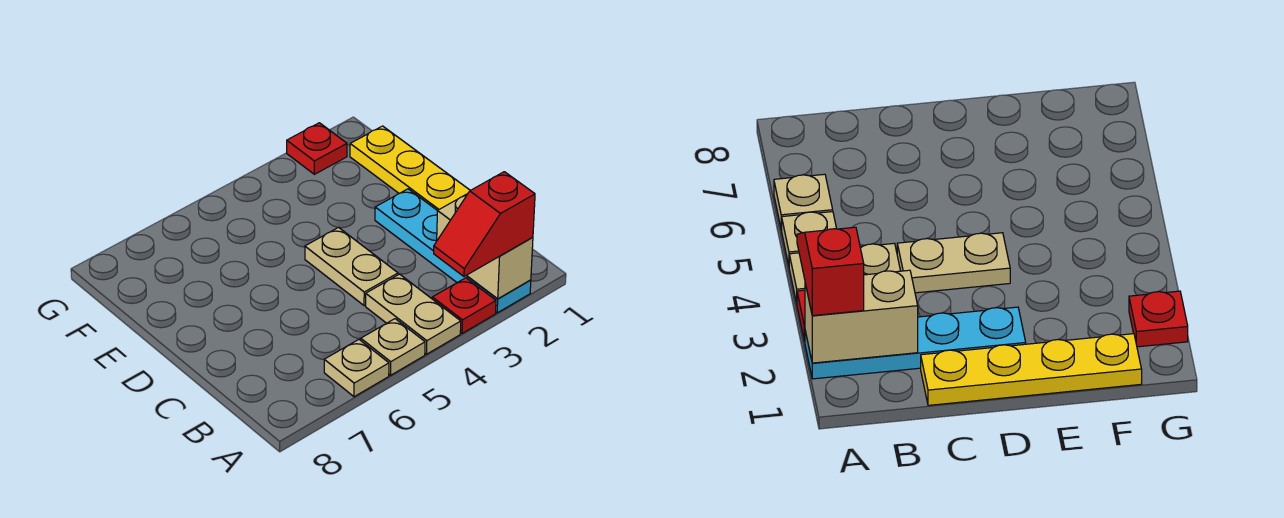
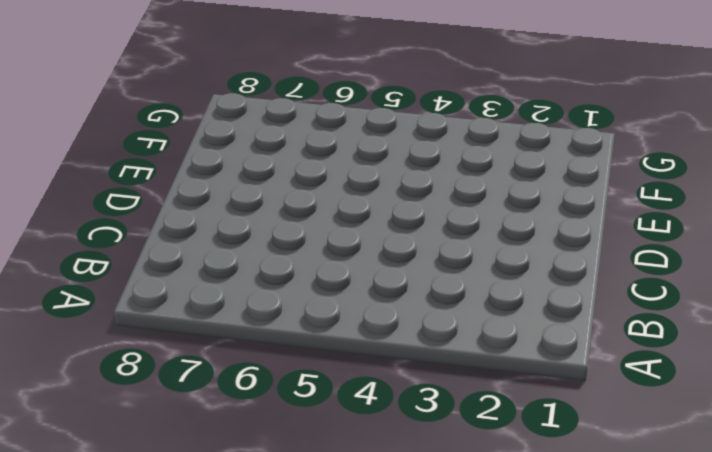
none -> cyan 1x4 plate [375,189,531,313]
none -> red 1x1 plate [432,278,496,333]

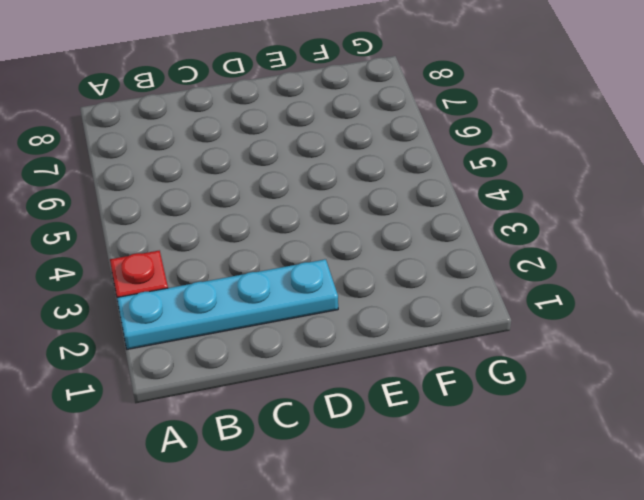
none -> tan 1x2 plate [366,274,461,354]
none -> tan 1x1 plate [361,319,425,375]

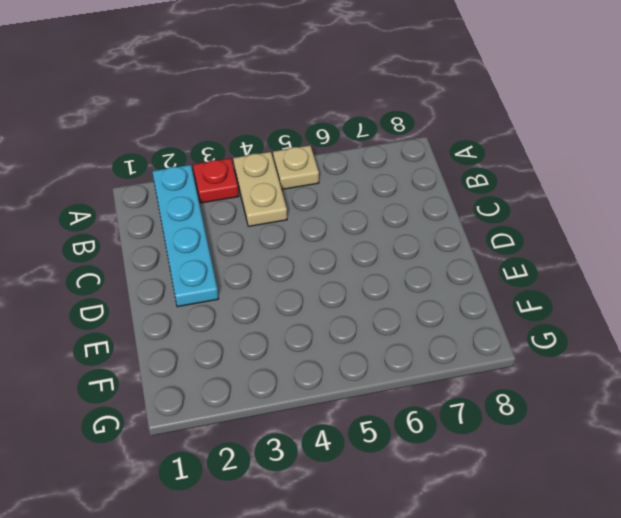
none -> tan 1x1 plate [324,340,389,397]
none -> yellow 1x4 plate [350,126,470,211]

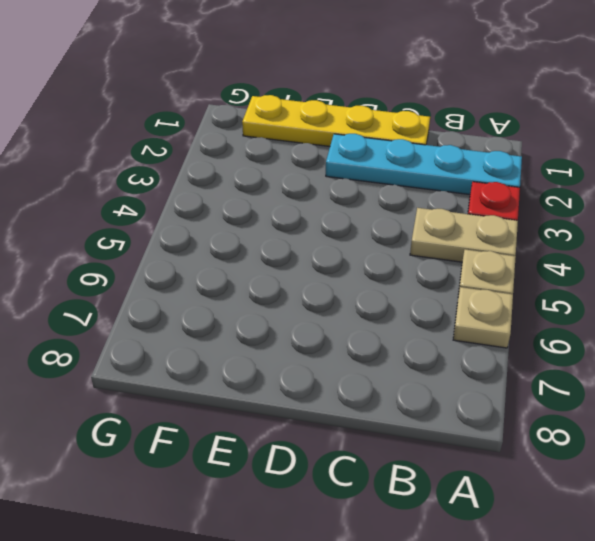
none -> tan 1x2 plate [305,227,398,306]
none -> red 1x1 plate [287,123,347,174]

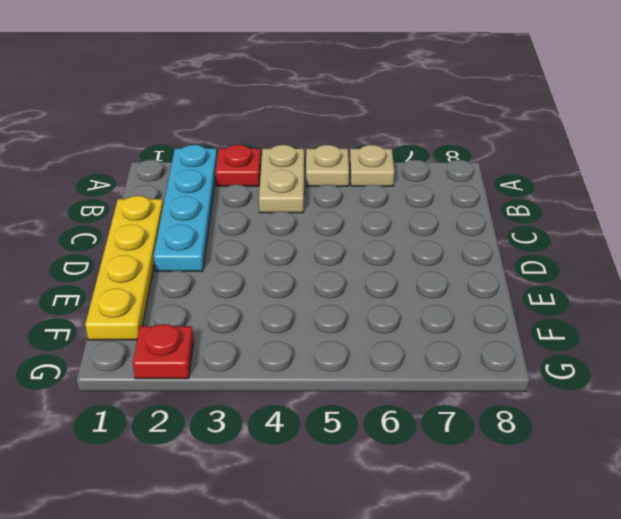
none -> tan 1x2 plate [305,227,398,306]
none -> tan 1x2 brick [437,194,533,299]

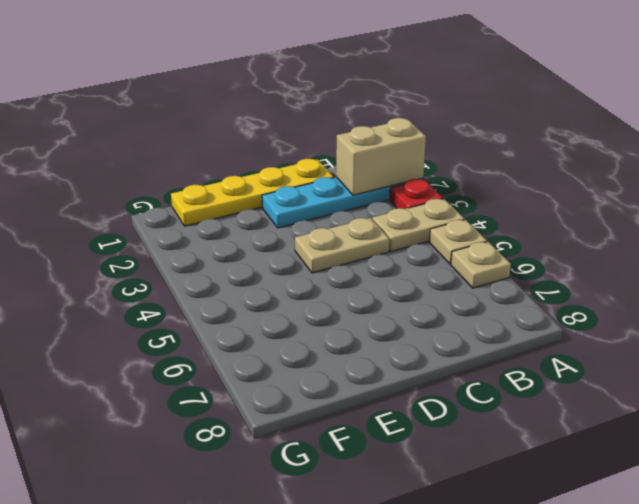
none -> red 1x1 plate [287,123,347,174]
none -> red 1x2 slope [434,172,535,276]

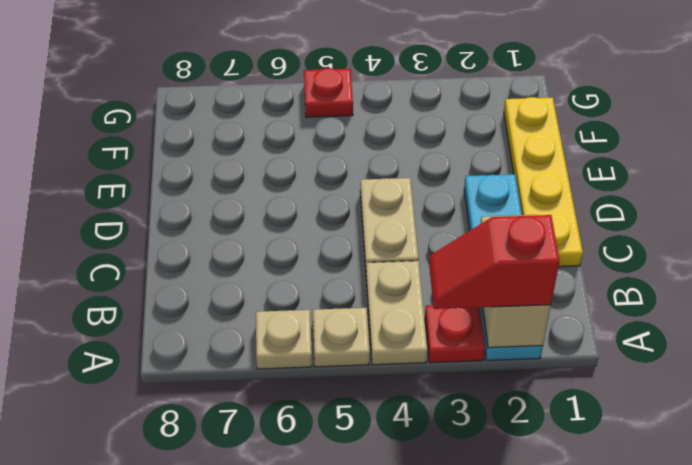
red 1x1 plate [304,68,353,117] -> red 1x1 plate moved to [287,123,347,174]

